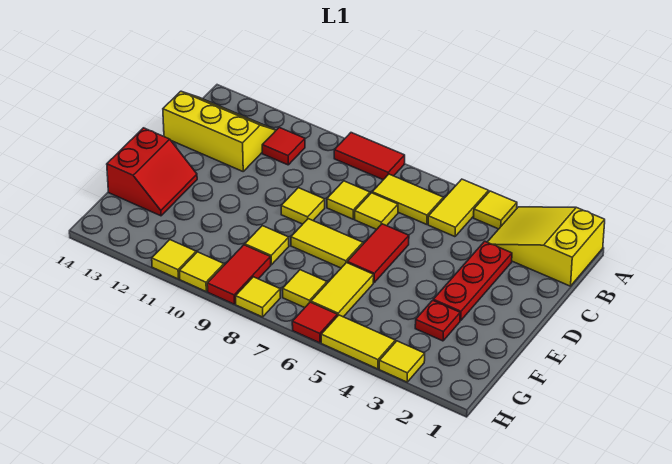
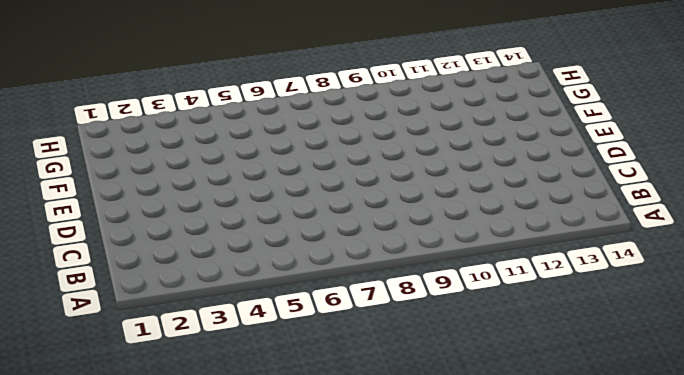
none -> yellow 2x3 slope [488,207,605,286]
none -> yellow 1x1 tile [474,191,517,229]
none -> yellow 1x2 tile [428,179,489,237]

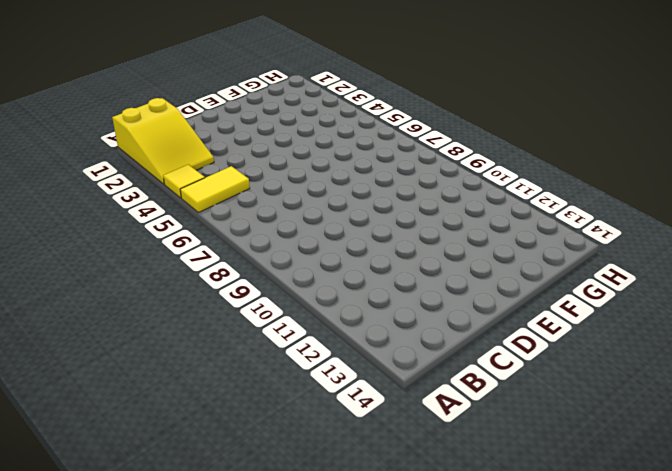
none -> red 1x2 tile [334,133,405,180]
none -> yellow 1x2 tile [372,174,443,224]
none -> red 1x1 tile [262,128,305,165]

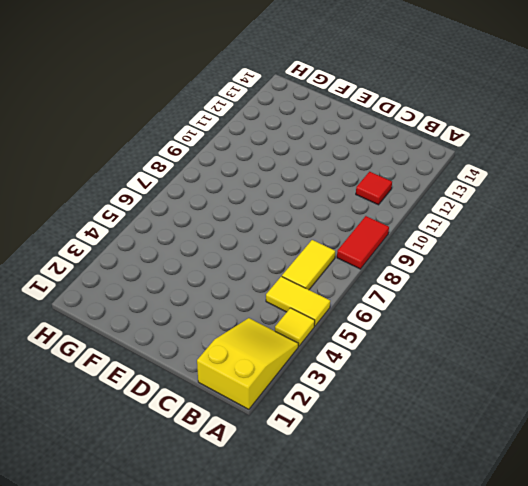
none -> yellow 2x3 slope [163,91,276,171]
none -> red 1x3 plate [433,241,512,321]
none -> yellow 1x1 tile [355,193,398,229]

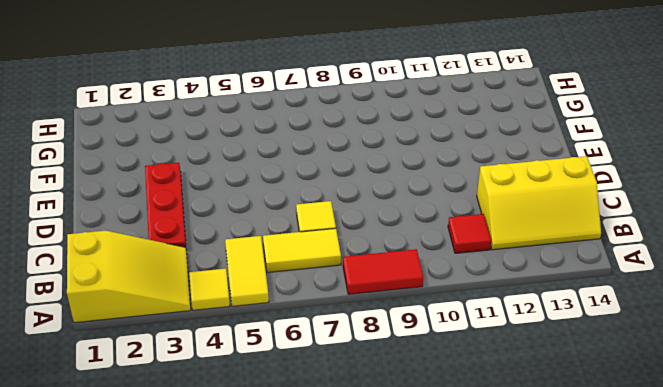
none -> yellow 1x1 tile [327,181,370,219]
none -> red 1x2 tile [347,224,409,282]
none -> yellow 1x1 tile [281,188,325,224]

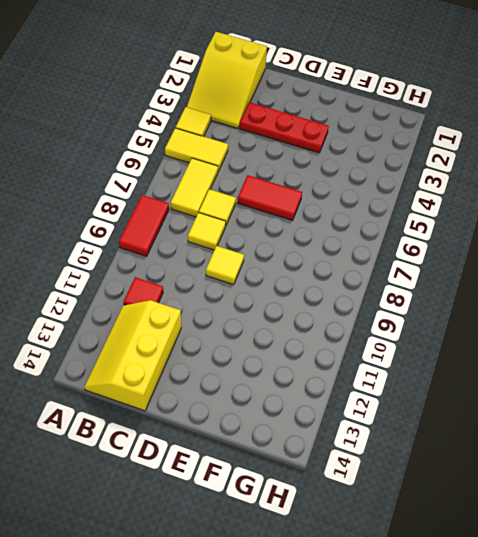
none -> yellow 1x2 tile [291,219,363,268]
none -> red 2x2 slope [107,128,197,216]
none -> red 1x1 plate [415,300,460,341]

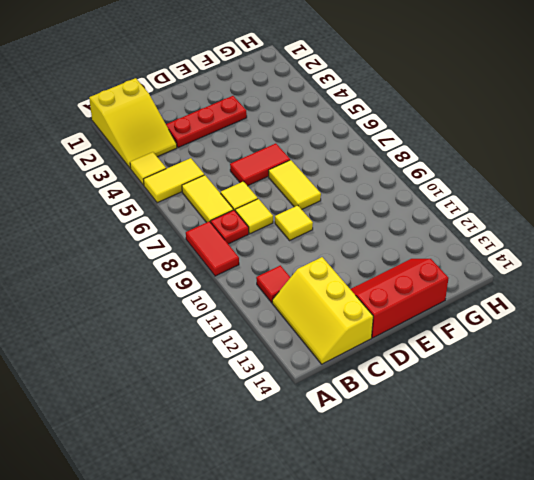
red 1x1 plate [211,210,249,244] -> red 1x1 plate moved to [415,300,460,341]
red 2x3 slope [350,259,449,338] -> red 2x2 slope [107,128,197,216]
none -> yellow 1x2 tile [311,263,374,317]
none -> yellow 1x1 tile [245,226,289,265]
none -> yellow 1x1 tile [282,270,327,308]

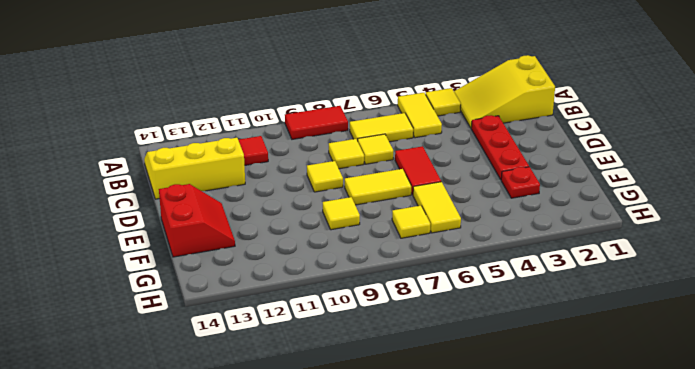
none -> red 1x2 tile [207,245,271,304]
none -> yellow 1x1 tile [379,341,425,382]
none -> yellow 1x2 tile [321,315,395,369]

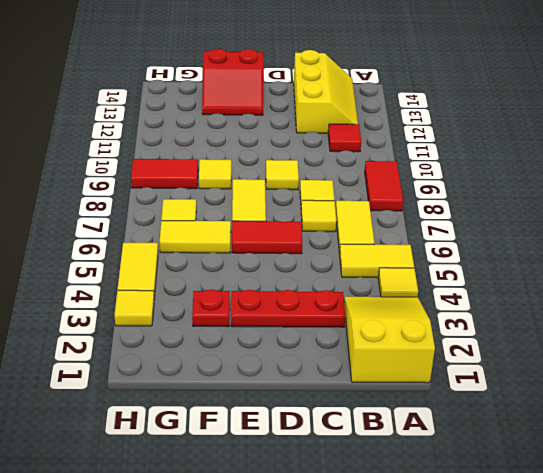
none -> red 1x1 tile [292,302,337,343]
none -> yellow 1x1 tile [236,277,280,317]
none -> yellow 1x1 tile [179,252,224,291]

